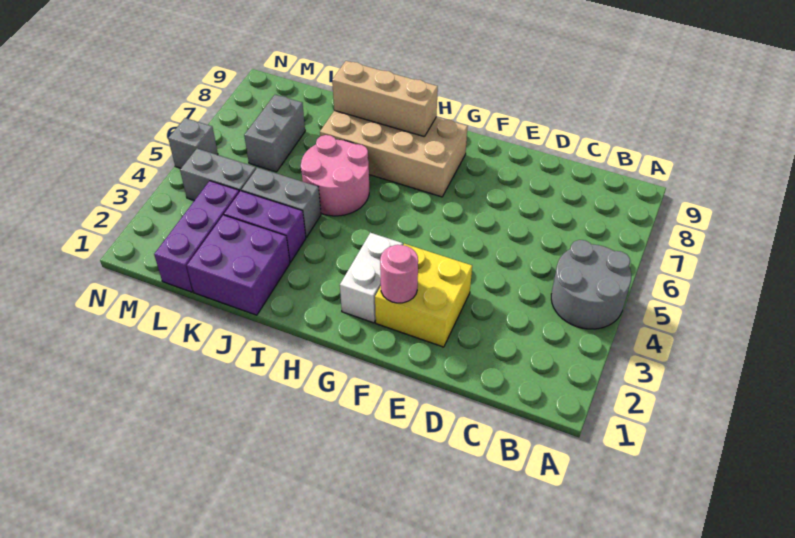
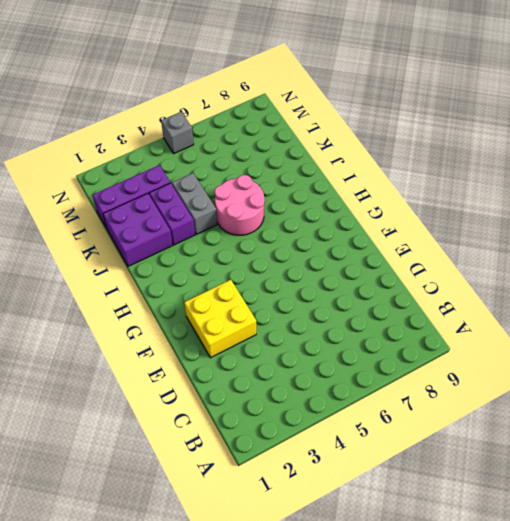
none -> grey 2x2 round brick [551,240,631,329]
none -> white 1x2 brick [340,233,403,323]
none -> tan 2x4 brick [320,110,468,197]

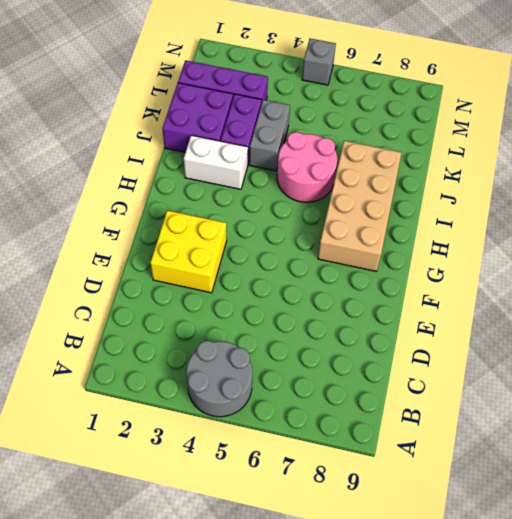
white 1x2 brick [184,135,248,189] -> white 1x2 brick moved to [340,233,403,323]
none -> grey 1x2 brick [180,149,256,201]
none -> grey 1x2 brick [244,95,305,172]
none -> pink 1x1 round brick [380,245,418,303]

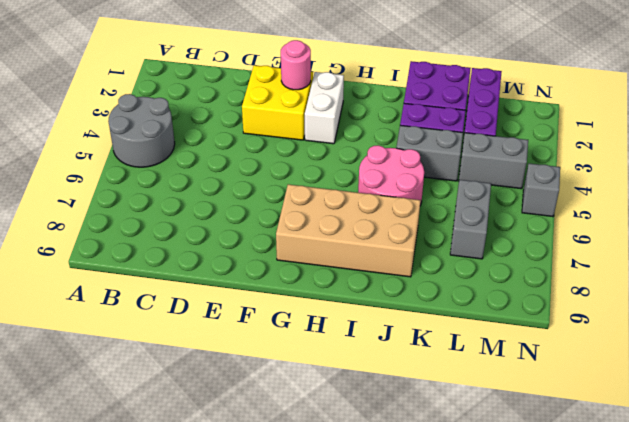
none -> tan 1x3 brick [332,61,438,137]

